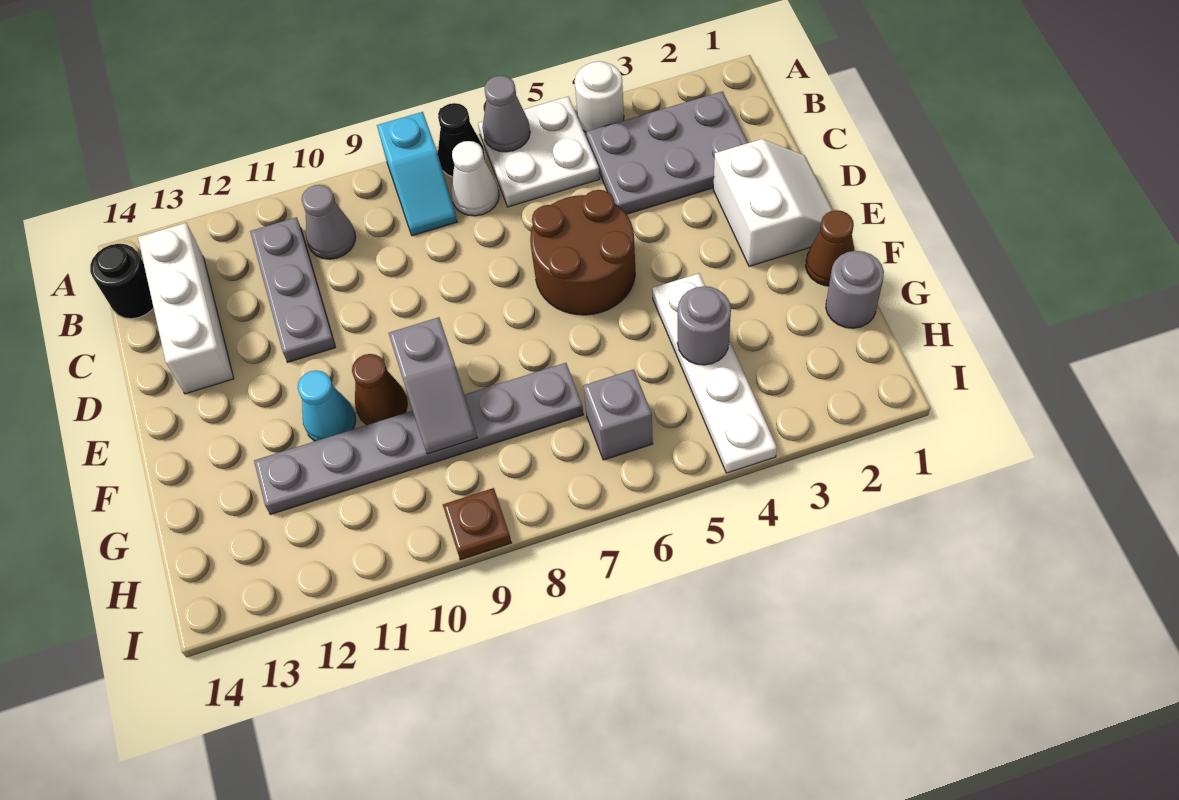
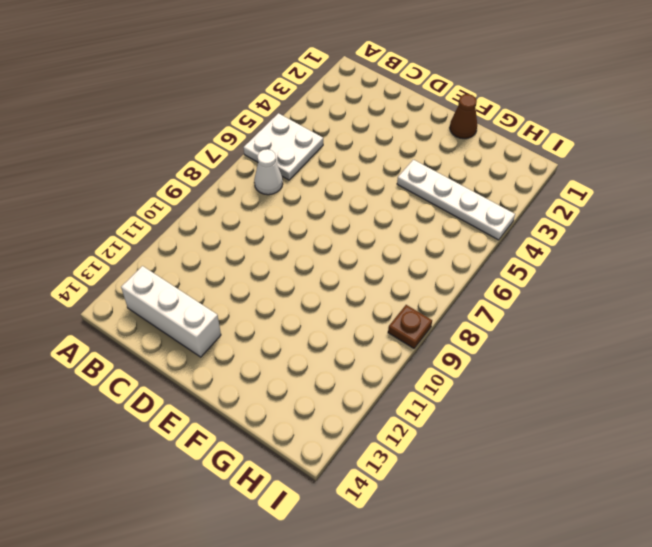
none -> white 1x1 round brick [575,61,624,132]
none -> black 1x1 cone [438,103,485,177]
none -> cyan 1x2 slope [377,112,457,236]

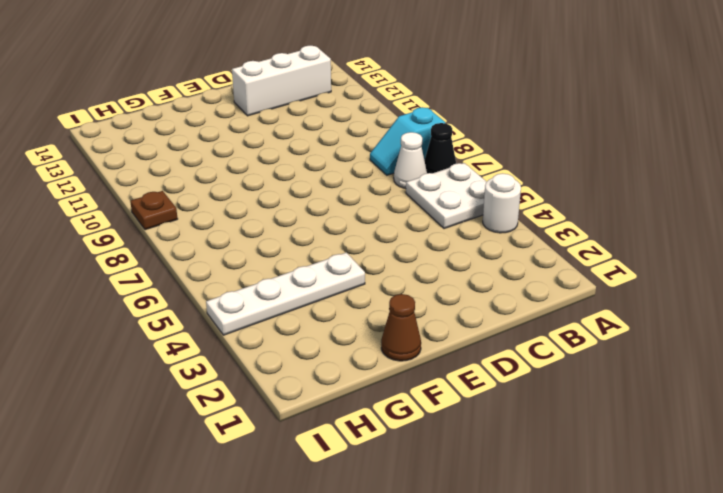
none -> grey 2x3 plate [586,91,748,214]
none -> grey 1x1 cone [302,185,356,259]
none -> grey 1x3 plate [250,217,336,362]

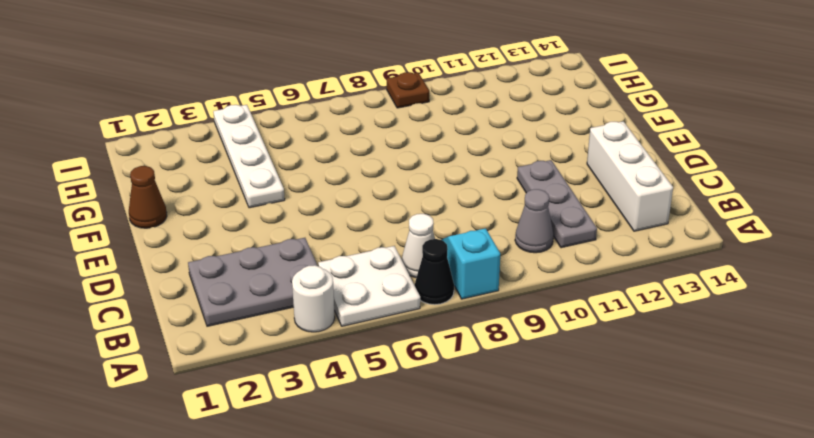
none -> black 1x1 round brick [90,244,154,319]
none -> white 2x2 slope [713,139,833,266]
none -> brown 2x2 round brick [530,190,635,315]

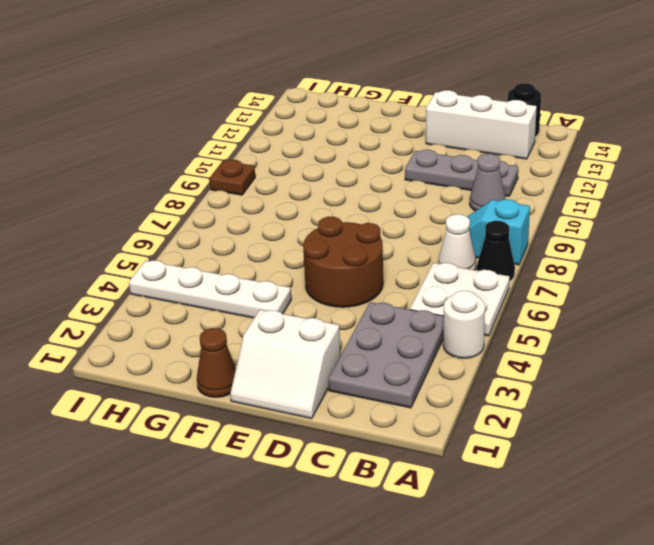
none -> brown 1x1 cone [352,354,407,425]
none -> cyan 1x1 cone [298,370,356,441]
none -> grey 1x1 round brick [826,251,884,328]

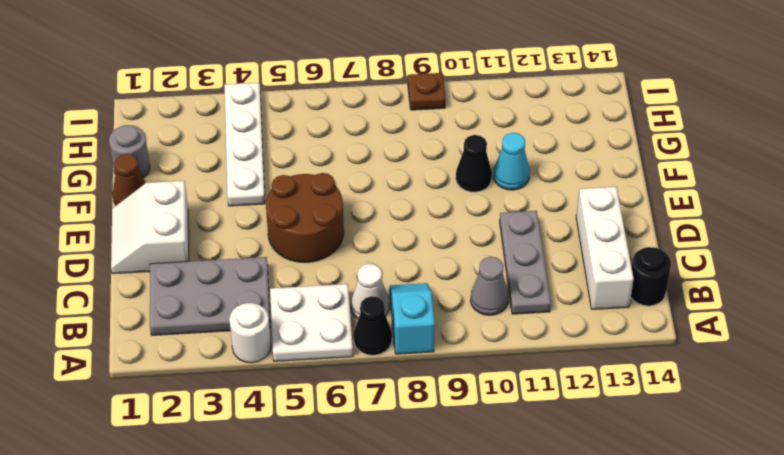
black 1x1 cone [456,135,492,192] -> brown 1x1 cone [352,354,407,425]
none -> grey 1x6 plate [254,363,583,514]
none -> grey 1x1 brick [583,369,653,460]
none -> grey 1x1 cone [482,76,530,152]

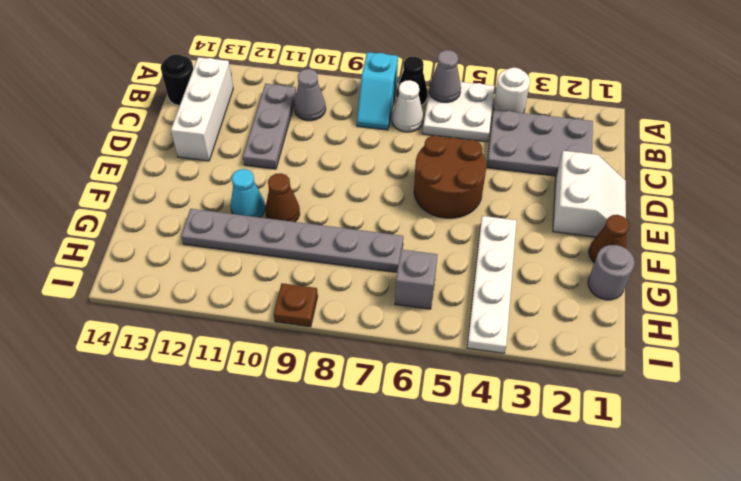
none -> grey 1x2 slope [389,317,477,454]
none -> grey 1x1 round brick [677,286,731,365]

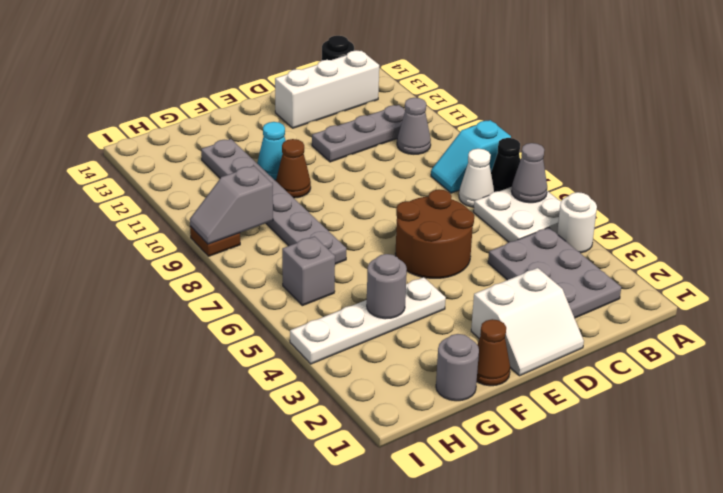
grey 1x2 slope [190,166,273,244] -> grey 1x2 slope moved to [389,317,477,454]

